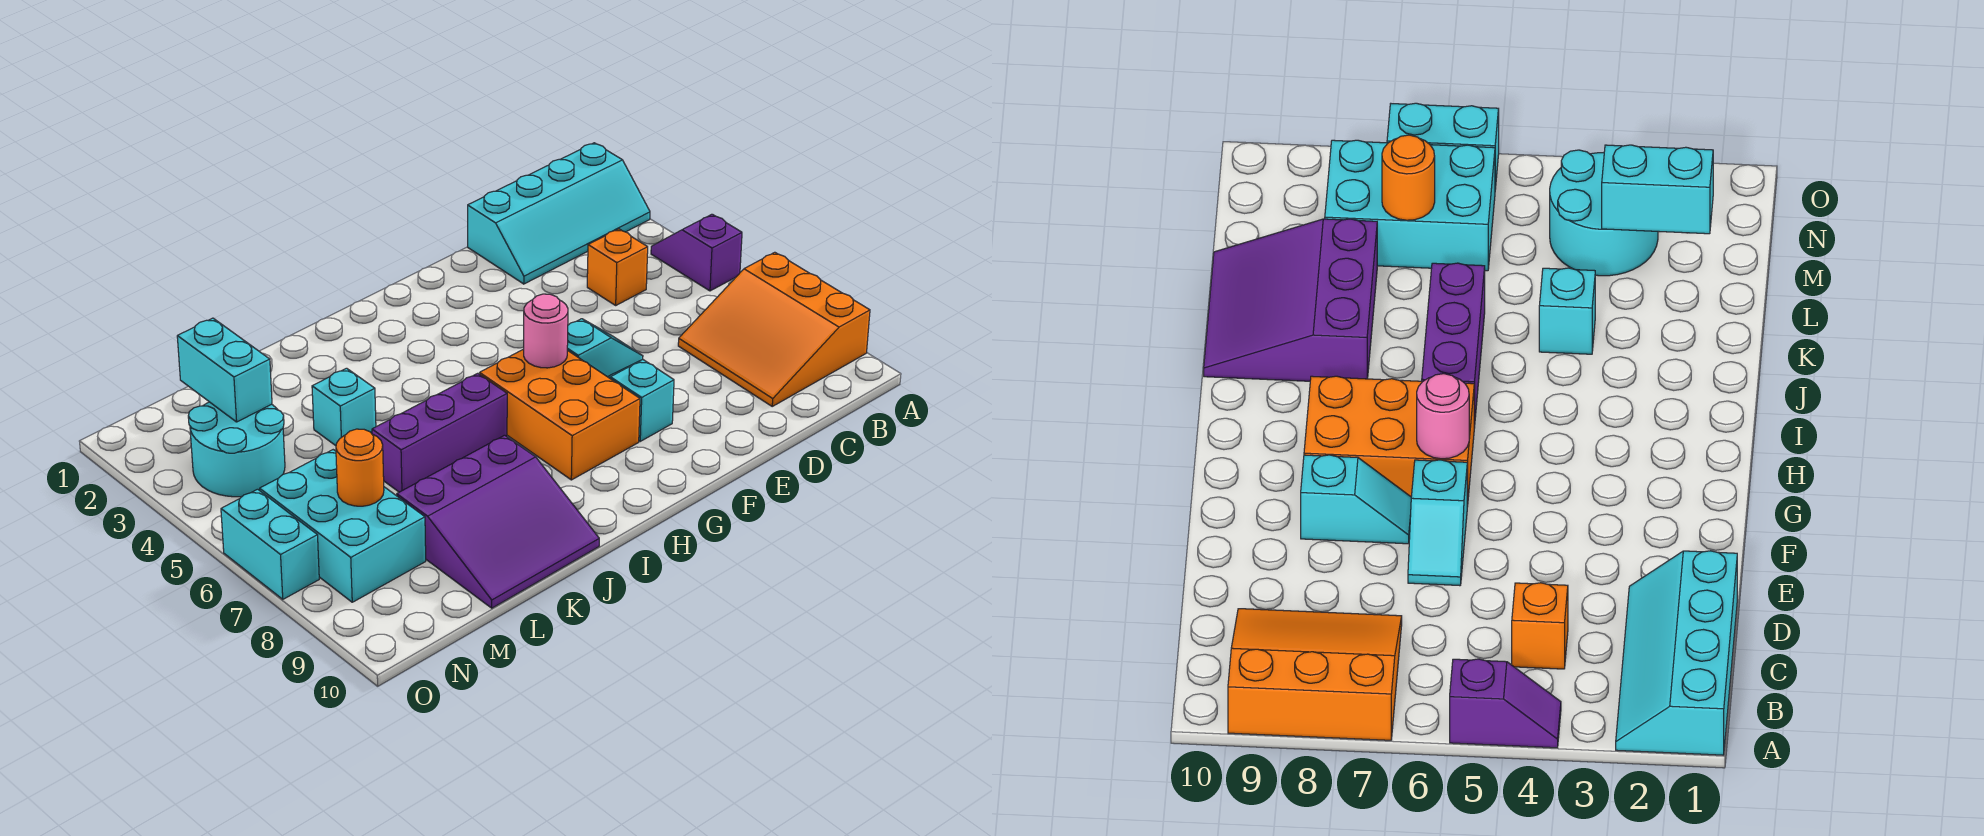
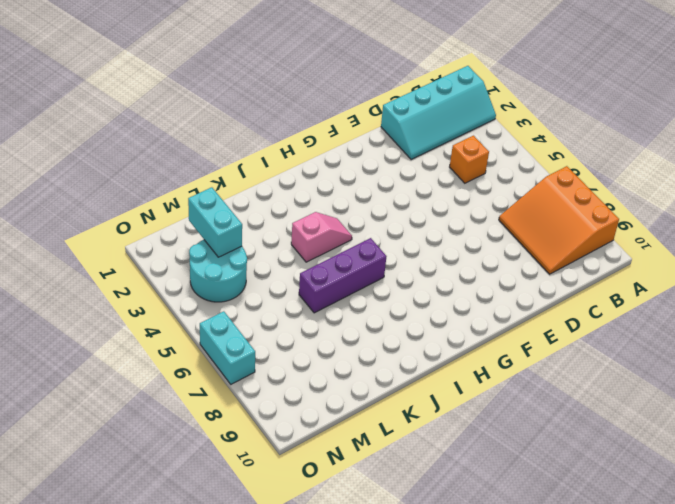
pink 1x2 slope [291,212,352,262] -> none
none -> purple 1x2 slope [651,214,742,291]
none -> cyan 1x2 slope [567,319,643,377]
none -> cyan 1x2 slope [608,360,674,441]

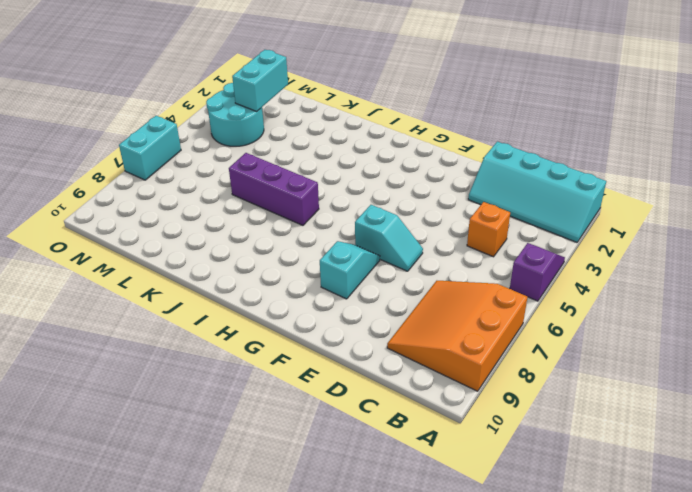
none -> orange 2x3 brick [480,349,640,480]
none -> purple 3x3 slope [397,435,599,608]
none -> cyan 1x1 brick [312,368,376,446]

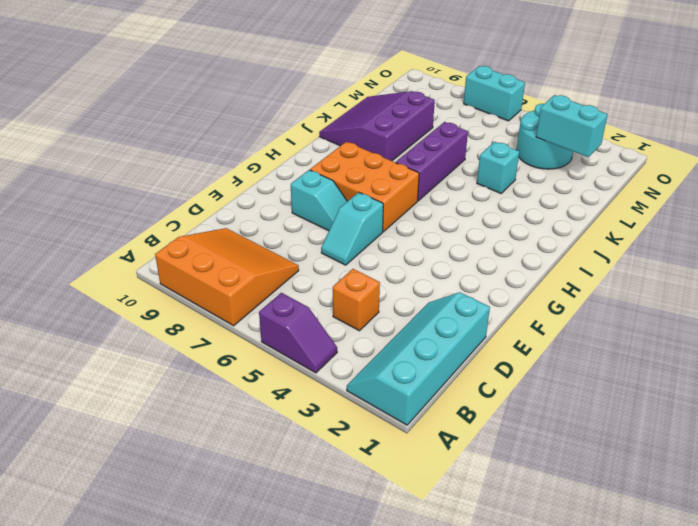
none -> cyan 2x3 brick [260,450,426,602]
none -> pink 1x1 round brick [524,294,568,368]
none -> orange 1x1 round brick [336,429,384,506]

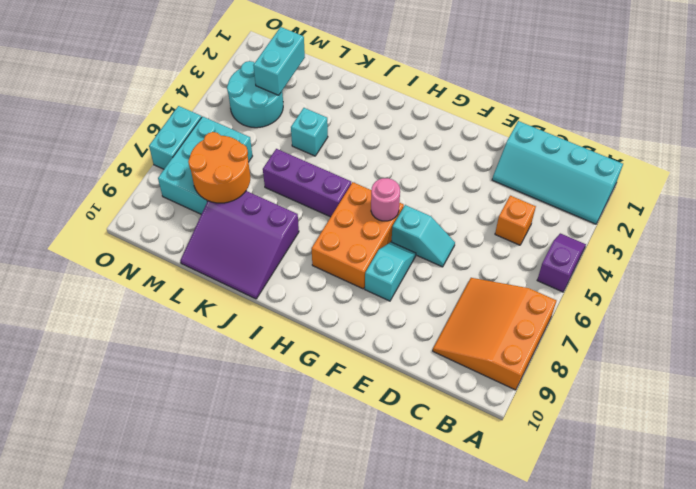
orange 2x2 round brick [188,132,250,203] -> orange 1x1 round brick [336,429,384,506]

